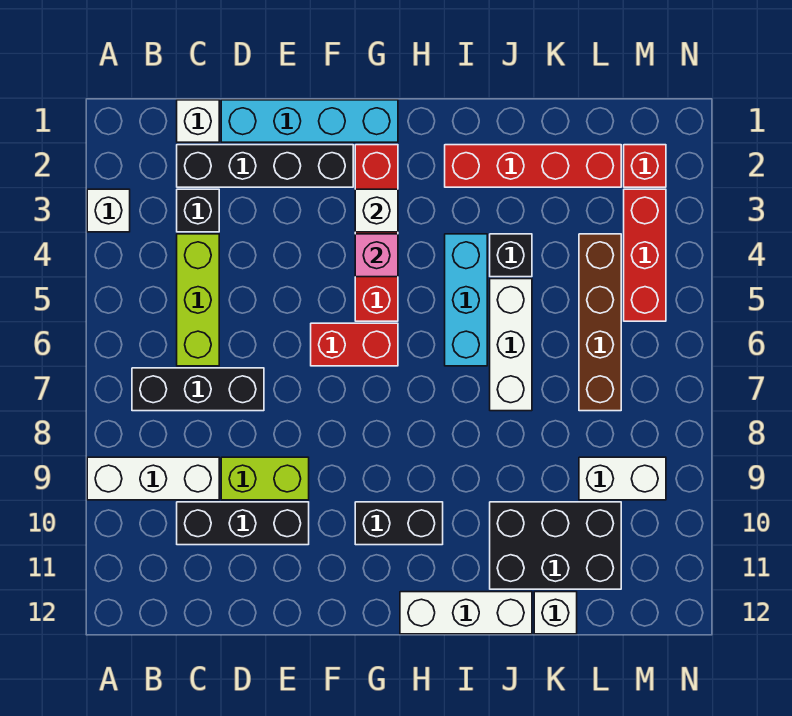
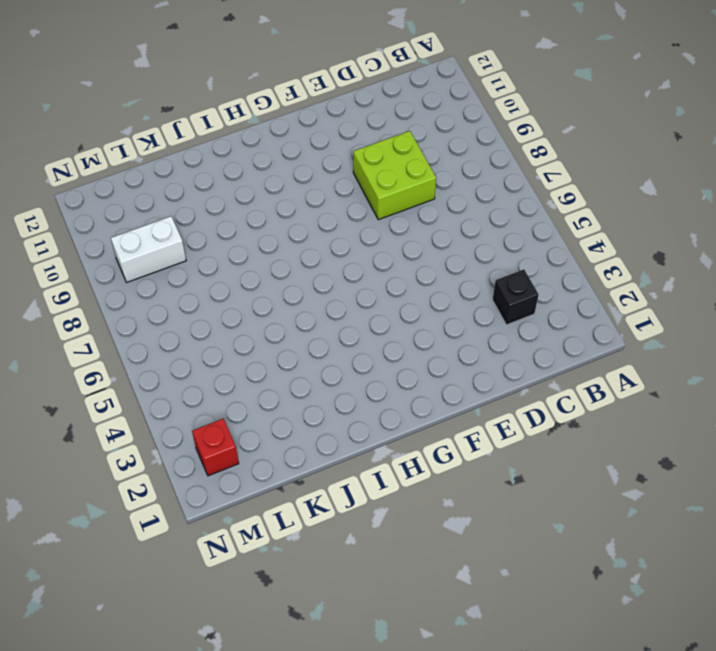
lime 2x2 brick [353,131,436,220] -> lime 1x2 brick [221,457,309,500]
none -> white 1x1 brick [87,189,130,232]
none -> white 1x3 brick [87,457,219,500]
none -> black 1x3 brick [132,368,264,411]

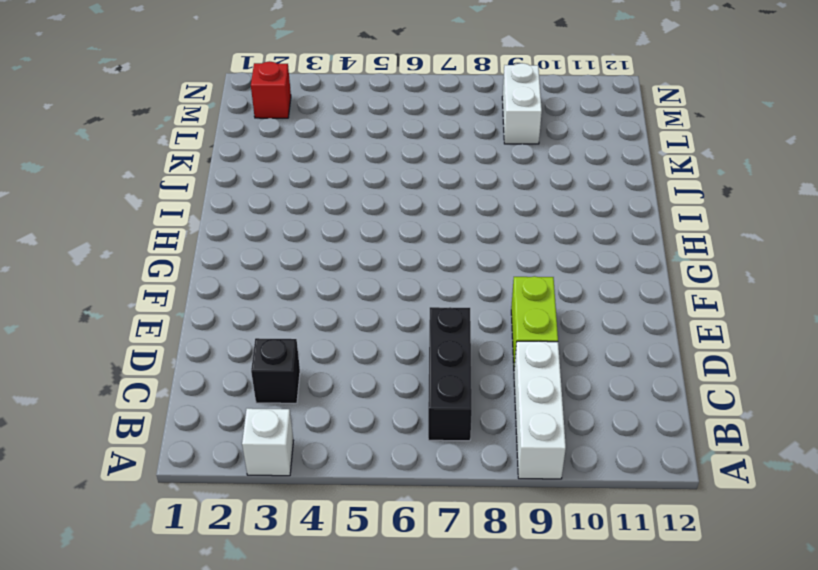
none -> white 1x1 brick [177,100,219,142]
none -> black 1x4 brick [177,145,353,187]
none -> lime 1x3 brick [177,234,219,366]

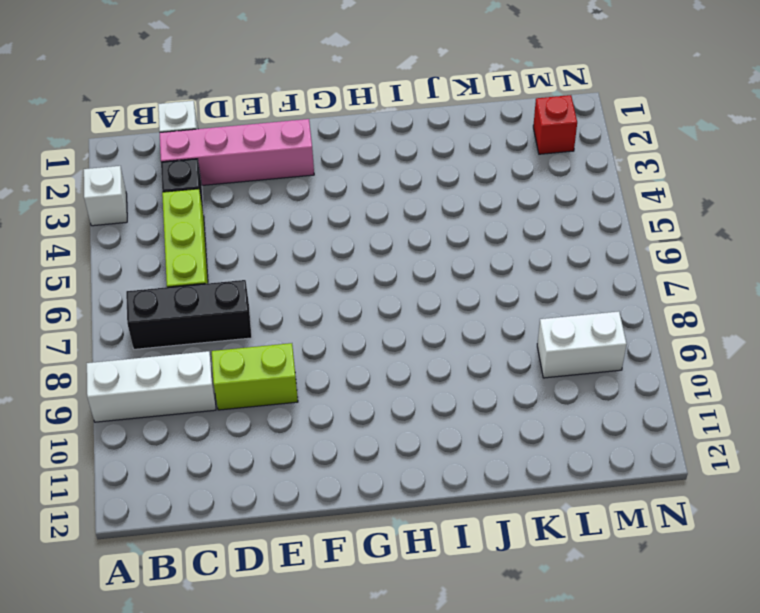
pink 1x4 brick [160,119,314,185] -> black 1x4 brick [177,145,353,187]
none -> black 1x3 brick [177,502,309,545]
none -> cyan 1x4 brick [221,100,398,142]
none -> red 1x2 brick [311,323,398,366]

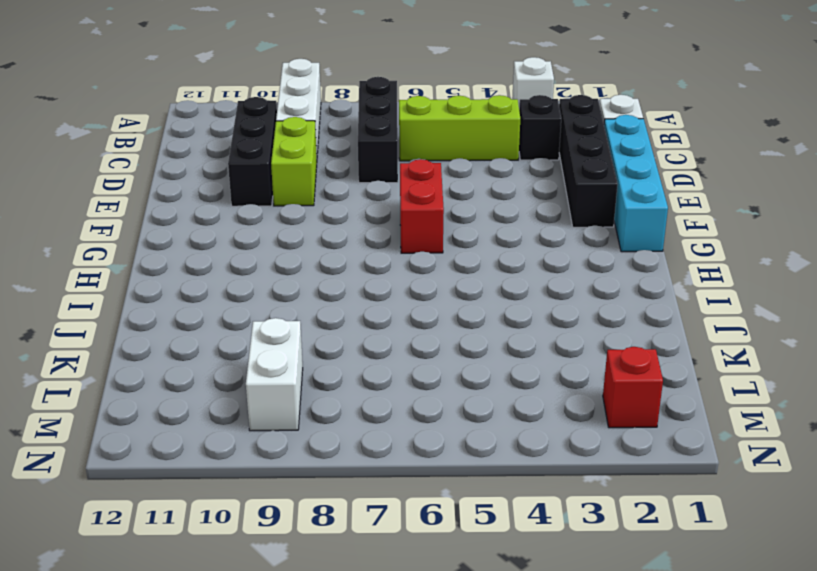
none -> red 1x4 brick [355,145,398,321]
none -> black 1x2 brick [355,502,443,545]
none -> white 1x3 brick [400,592,532,634]

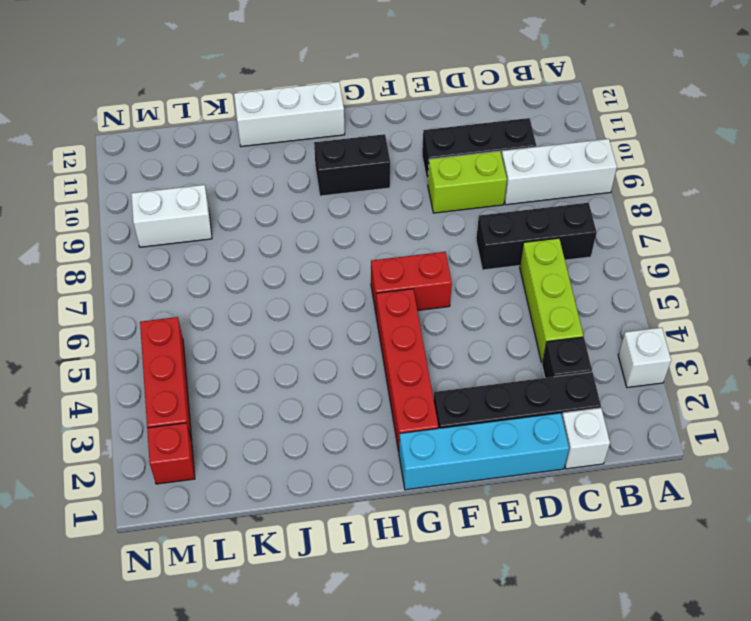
none -> red 1x4 brick [445,145,621,187]
none -> cyan 1x3 brick [445,234,487,366]
none -> black 1x1 brick [490,234,532,277]

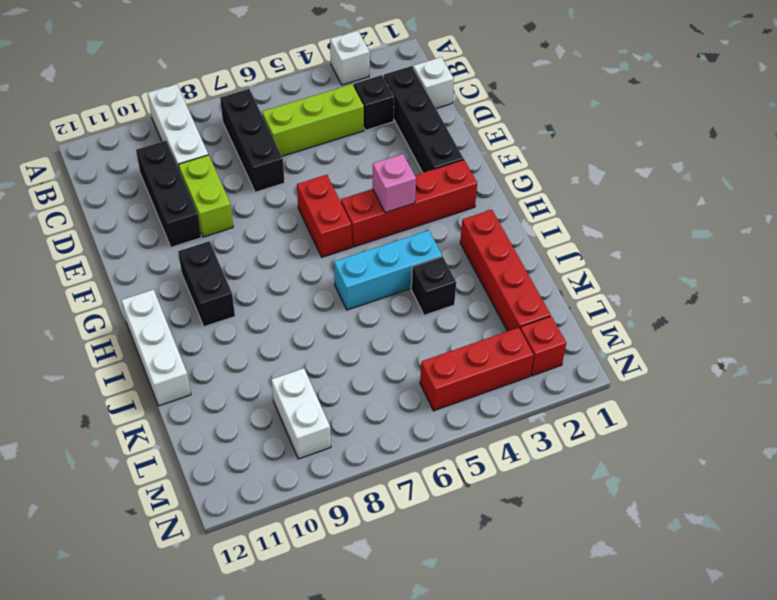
none -> cyan 1x4 brick [221,100,398,142]
none -> white 1x3 brick [490,279,532,411]
none -> black 2x3 brick [490,502,621,589]

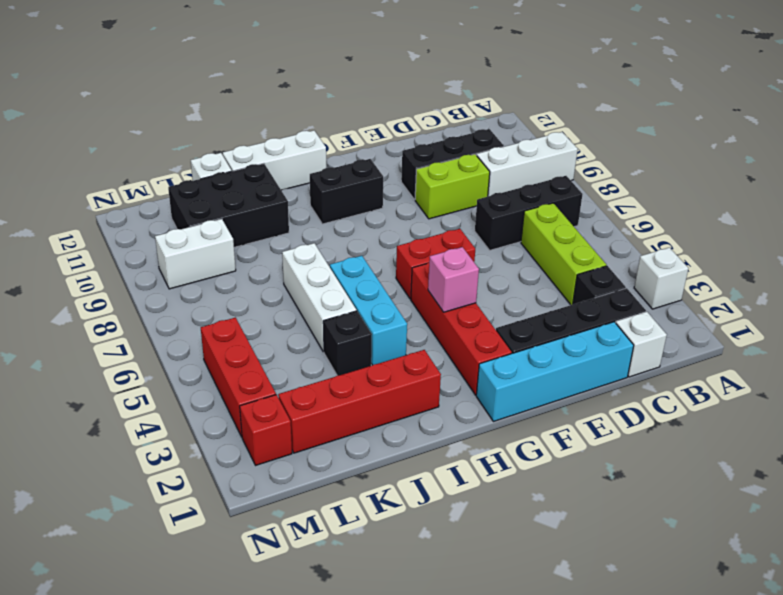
none -> brown 1x4 brick [579,234,621,411]
none -> white 1x1 brick [355,189,398,232]

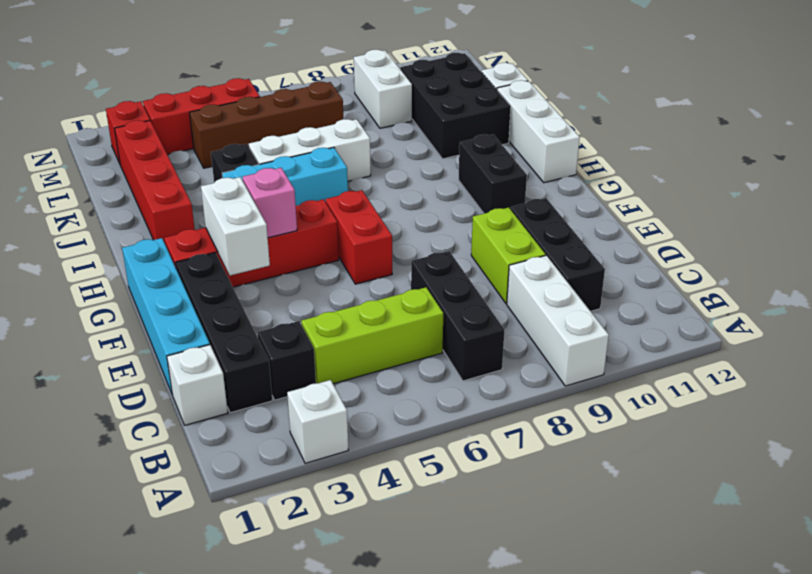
white 1x2 brick [201,177,270,276] -> white 1x1 brick [355,189,398,232]

